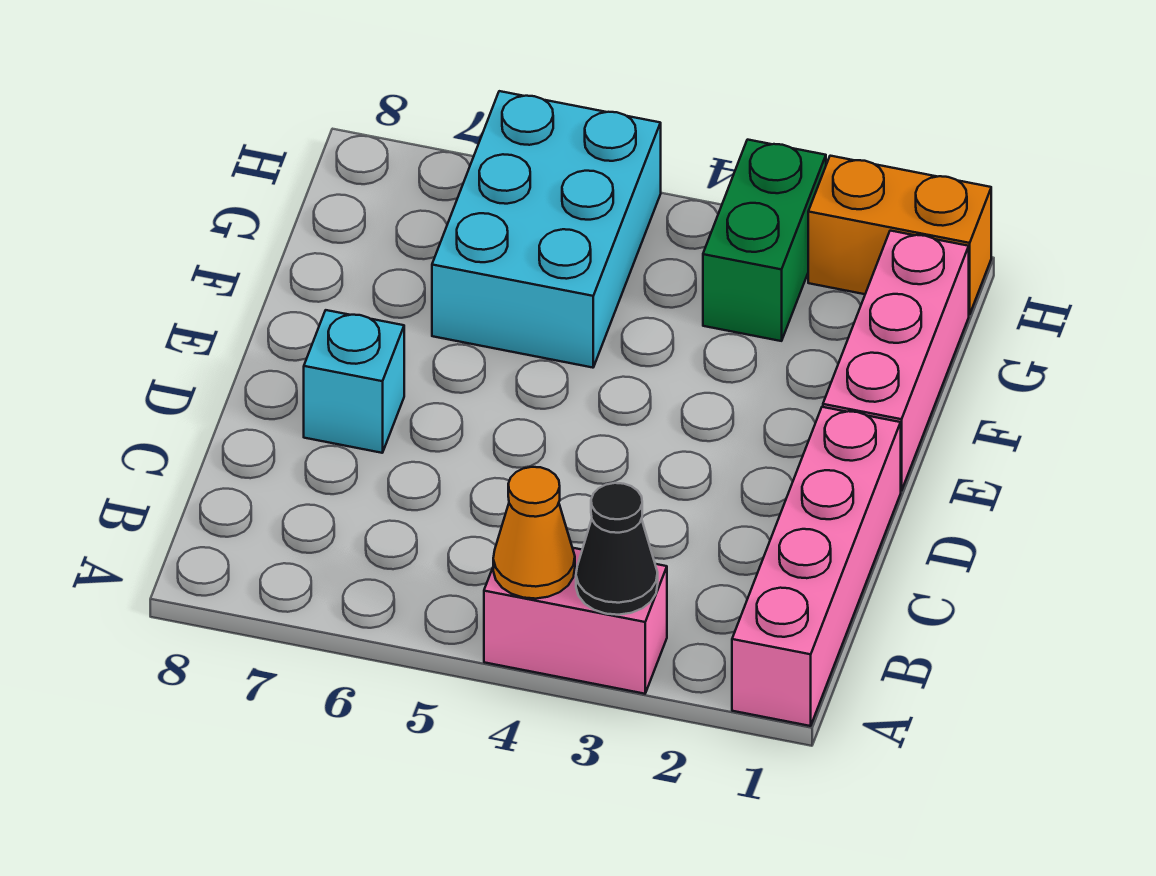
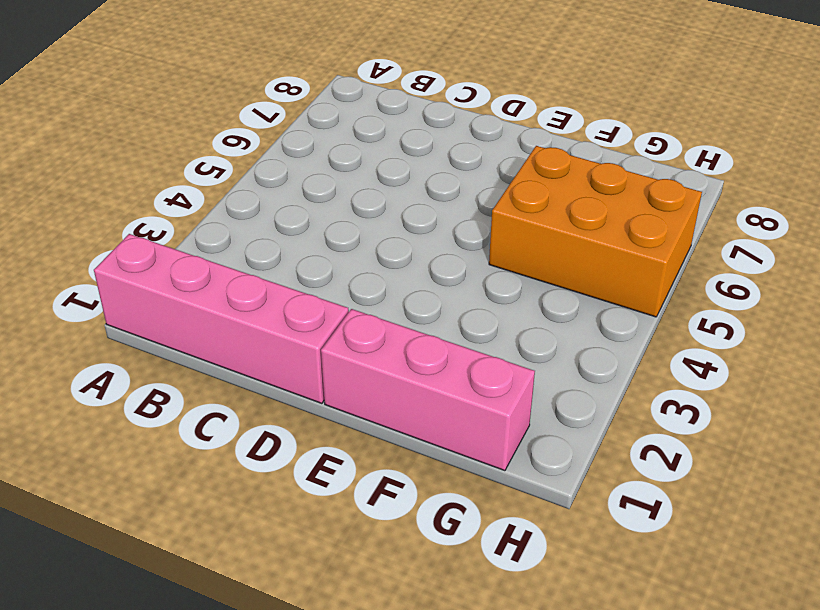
orange 2x3 brick [489,146,702,317] -> cyan 2x3 brick [432,91,661,368]
none -> pink 1x2 brick [484,548,667,694]
none -> cyan 1x1 brick [304,310,404,453]

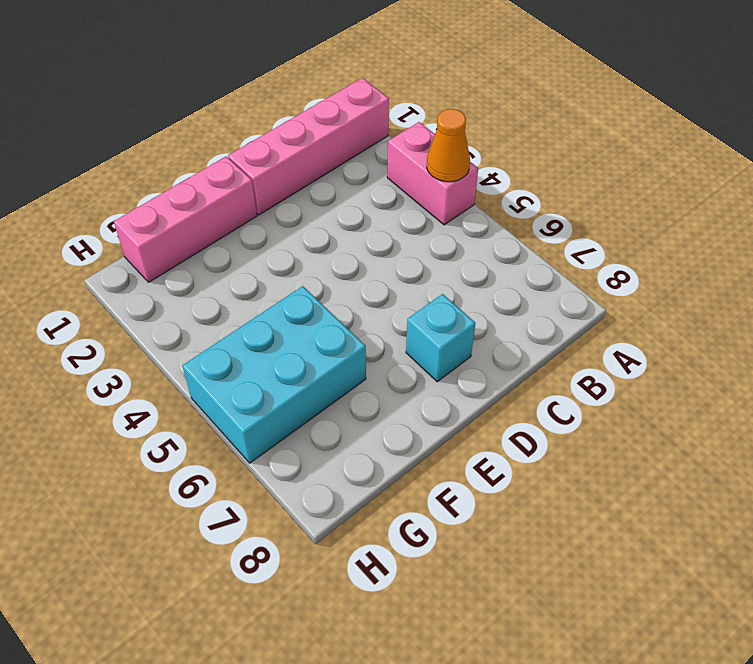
none -> green 1x2 brick [703,140,826,341]
none -> orange 1x2 brick [808,156,991,315]

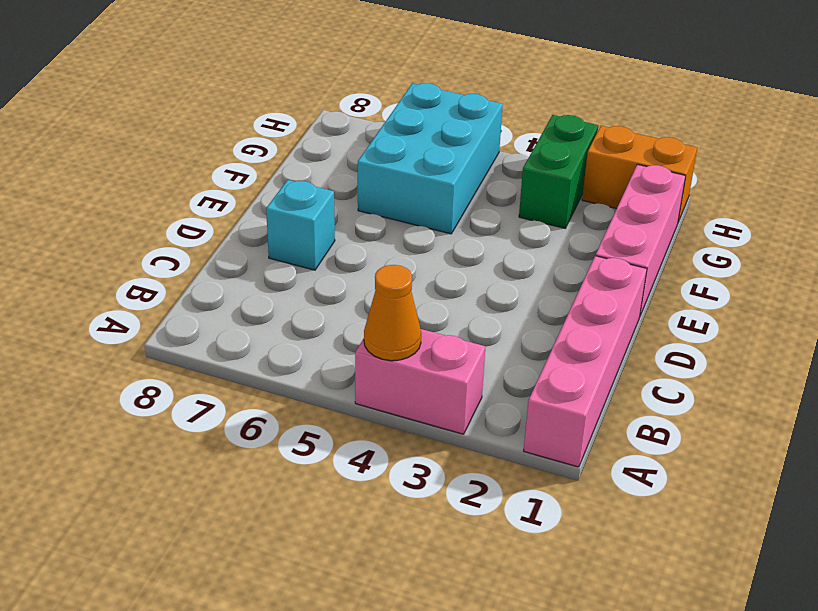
none -> black 1x1 cone [576,483,658,615]

